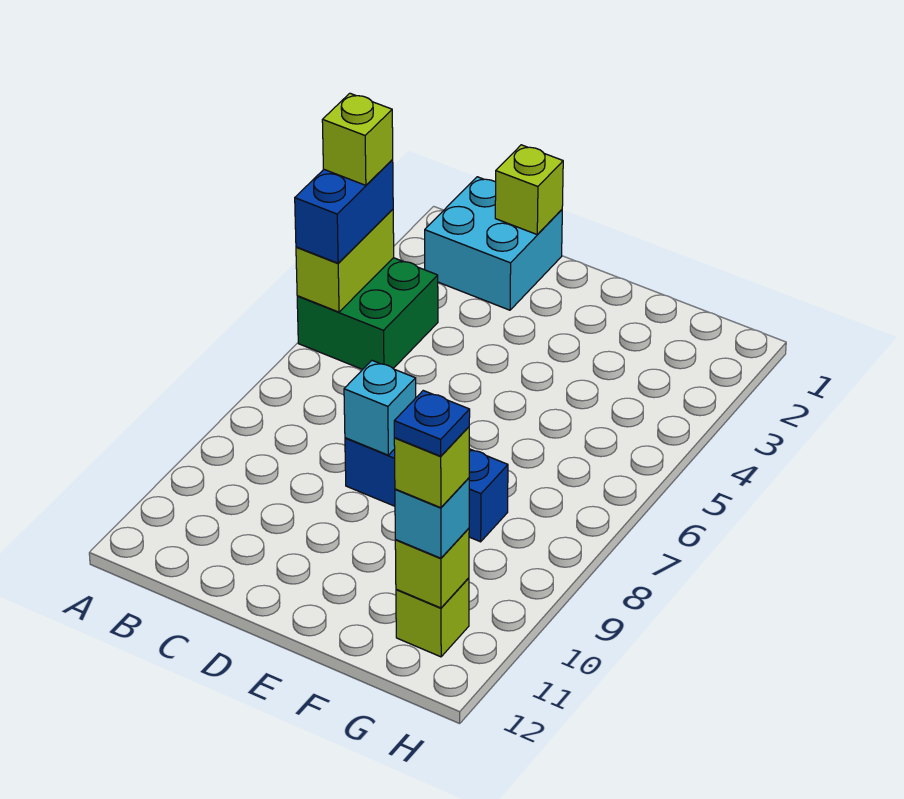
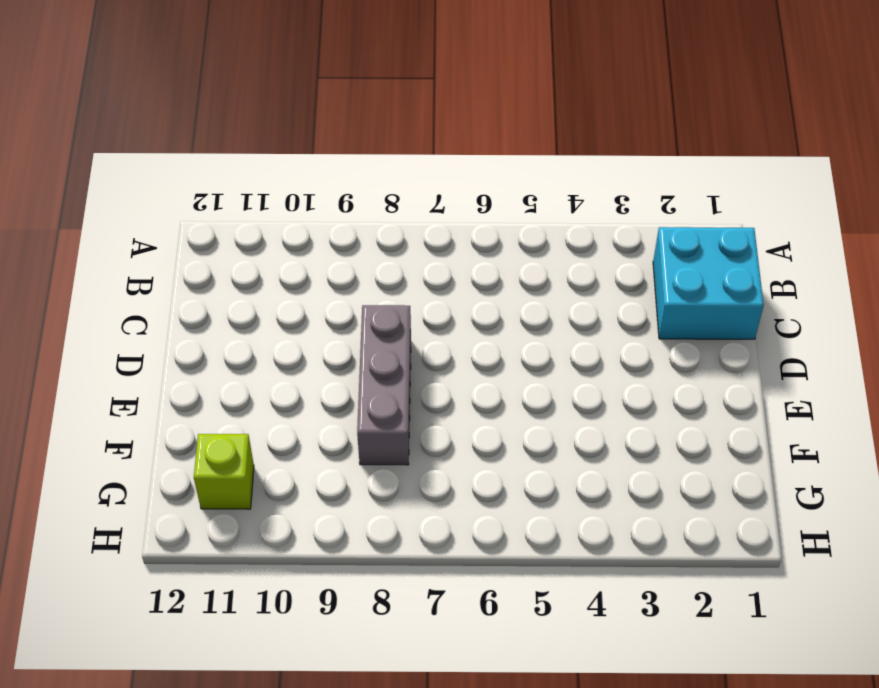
grey 1x3 brick [357,305,411,465] -> blue 1x3 brick [345,438,508,542]
none -> green 2x2 brick [297,258,438,369]
none -> lime 1x2 brick [296,209,394,312]
none -> lime 1x1 brick [495,145,563,235]

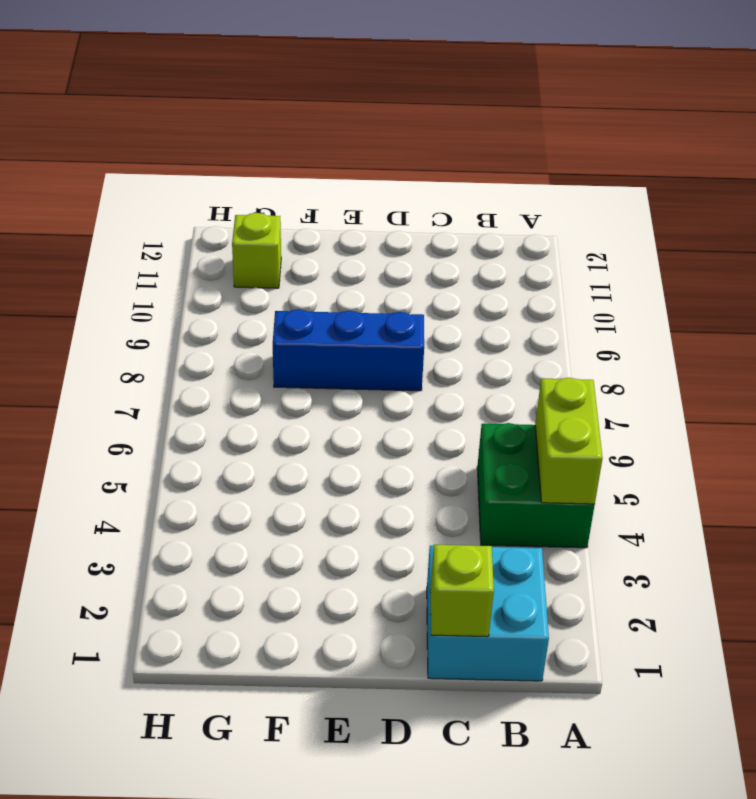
none -> cyan 1x1 brick [344,361,416,455]
none -> lime 1x1 brick [395,528,469,608]
none -> blue 1x2 brick [295,159,393,263]

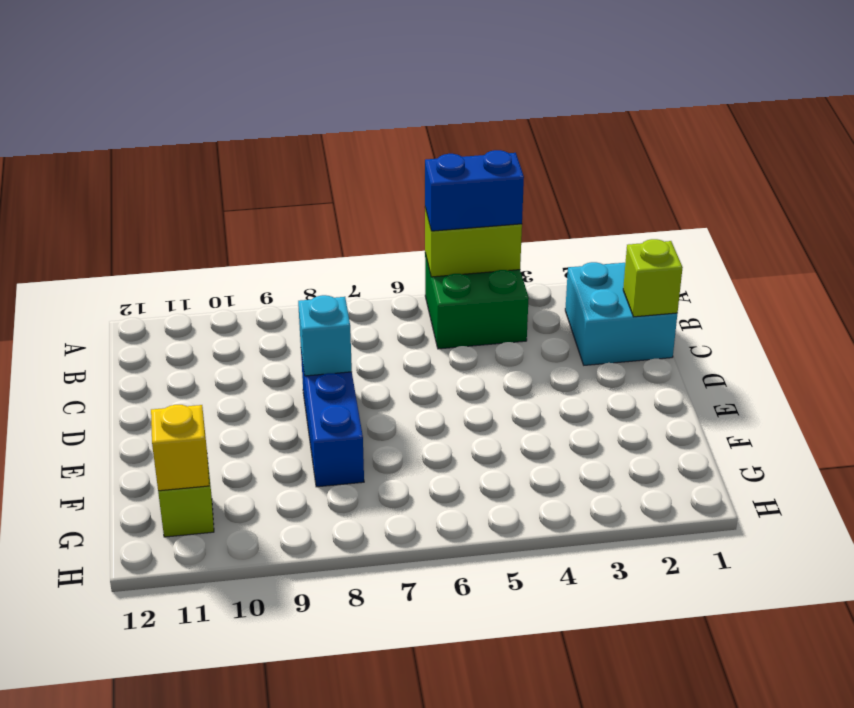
yellow 1x1 brick [151,405,209,491] -> lime 1x1 brick [395,528,469,608]
none -> cyan 1x1 brick [395,478,469,558]
none -> lime 1x1 brick [322,93,393,185]
none -> lime 1x1 brick [394,427,469,508]

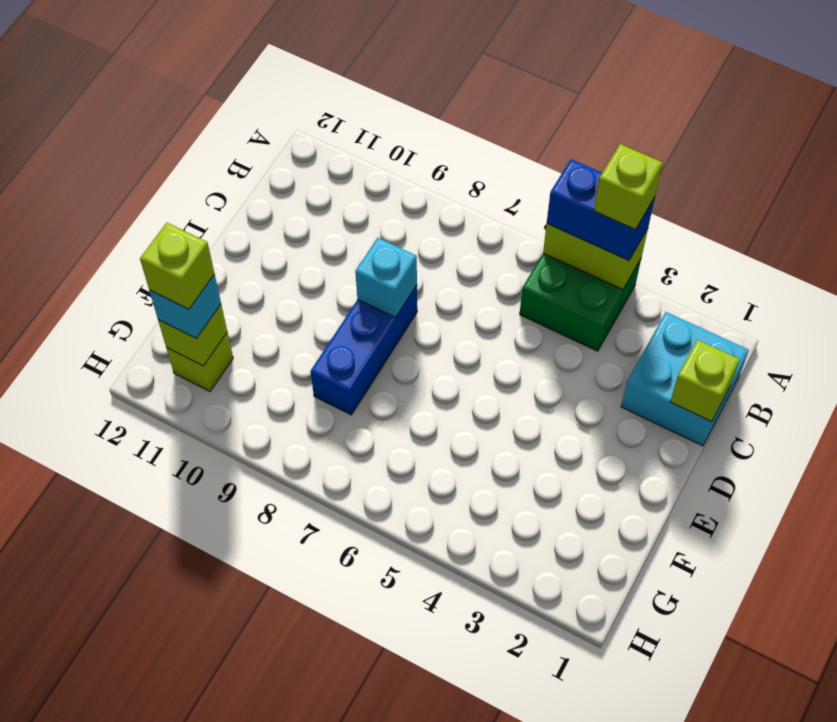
none -> blue 1x1 plate [394,391,470,456]

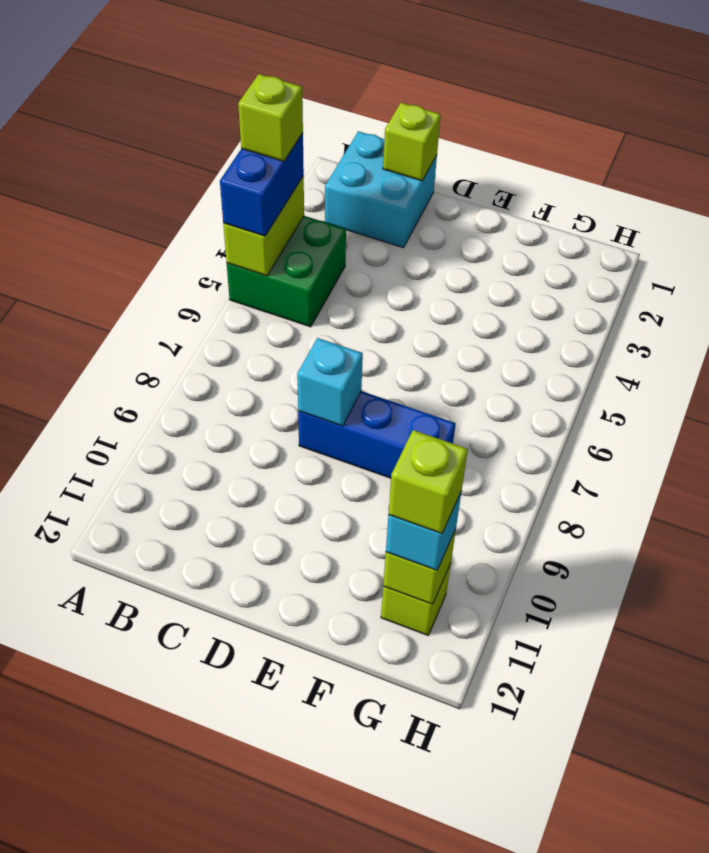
none -> blue 1x1 plate [394,391,470,456]

